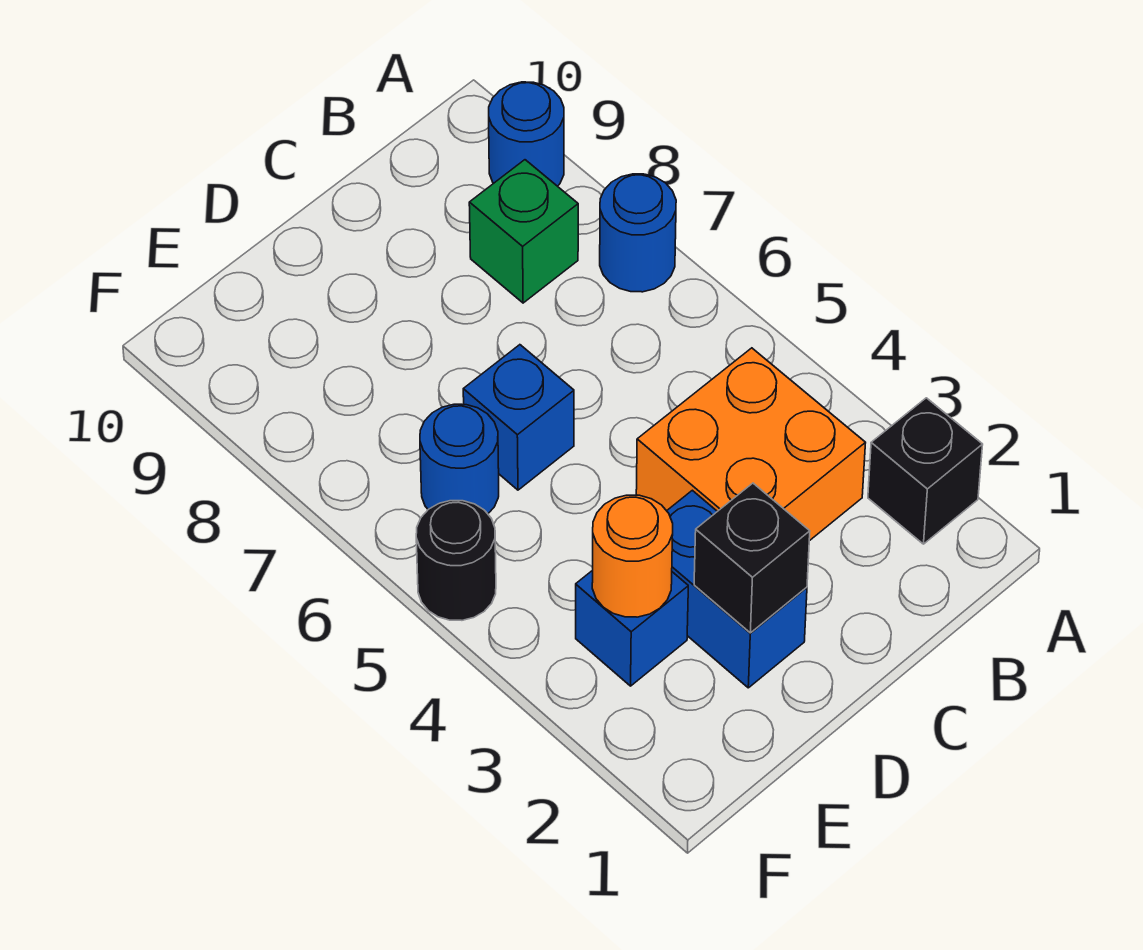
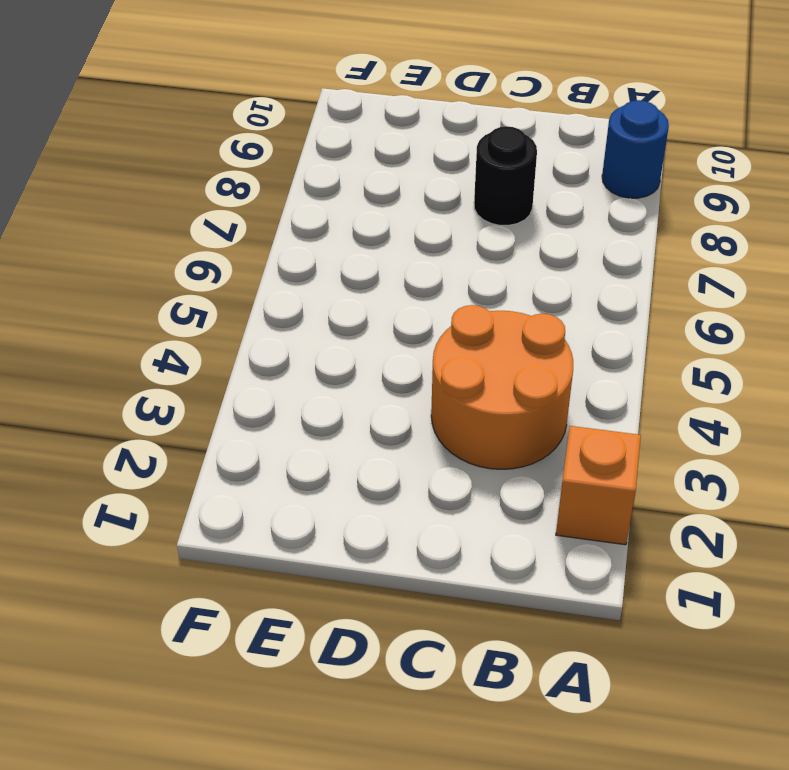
orange 1x1 brick [556,426,641,545] -> black 1x1 brick [868,398,983,544]
orange 2x2 round brick [431,305,573,469] -> orange 2x2 brick [636,348,865,541]
black 1x1 round brick [474,126,537,225] -> black 1x1 round brick moved to [416,501,496,620]
none -> blue 1x1 round brick [600,174,676,292]
none -> green 1x1 brick [469,160,578,303]
none -> blue 1x2 brick [667,490,807,688]

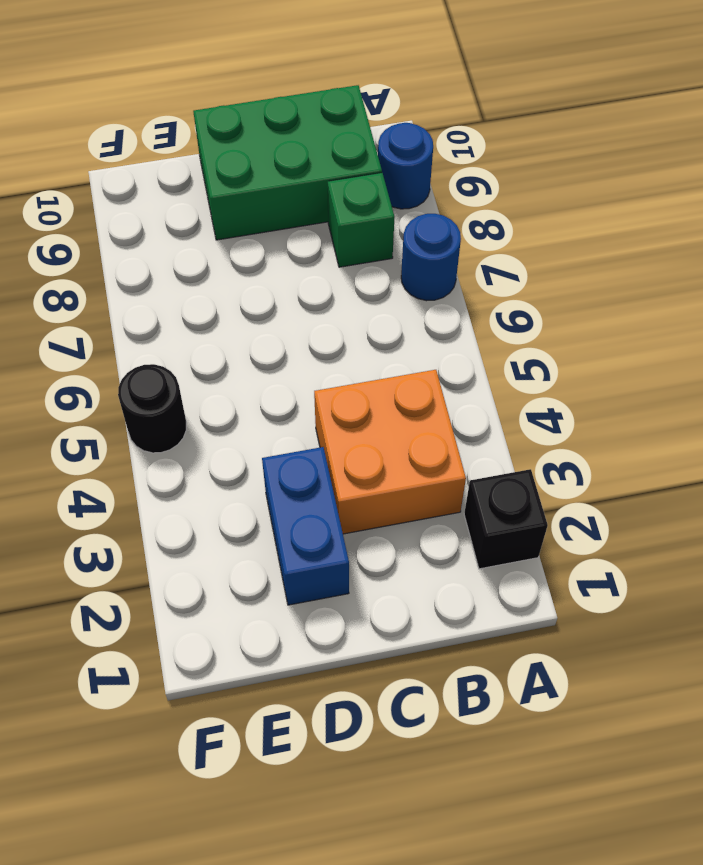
green 2x3 brick [193,85,382,240] -> none
none -> blue 1x1 brick [463,345,574,490]
none -> blue 1x1 brick [576,570,688,686]
none -> blue 1x1 round brick [420,404,499,514]

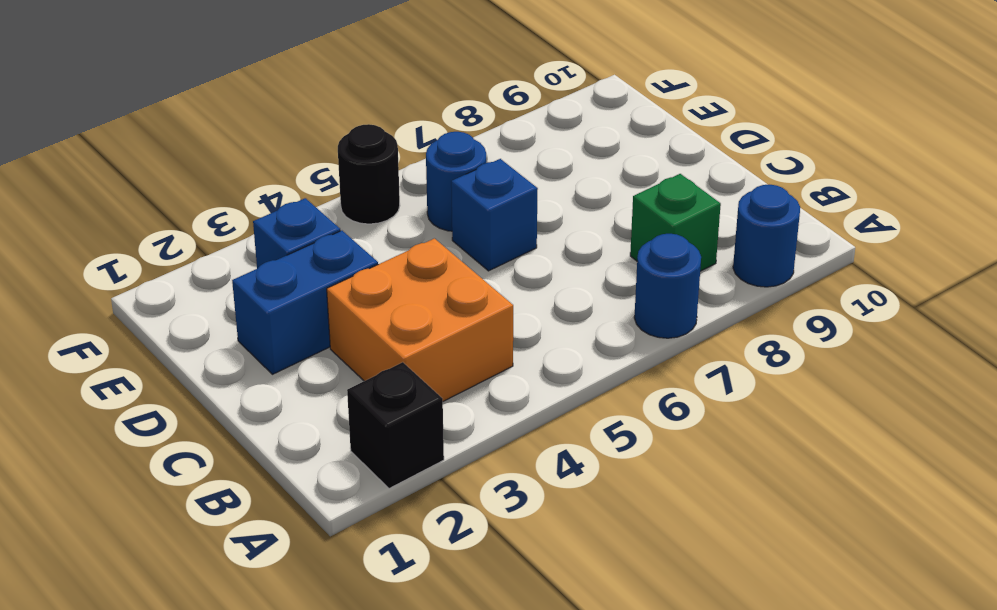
none -> black 1x1 brick [694,483,810,633]
none -> orange 1x1 round brick [592,495,673,617]

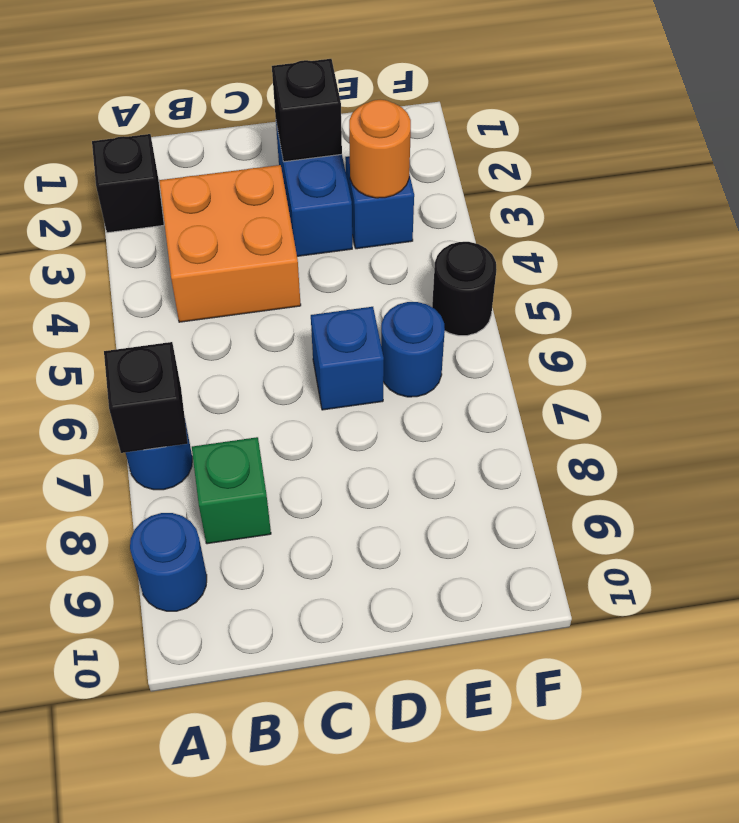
black 1x1 brick [104,342,188,453] -> none

